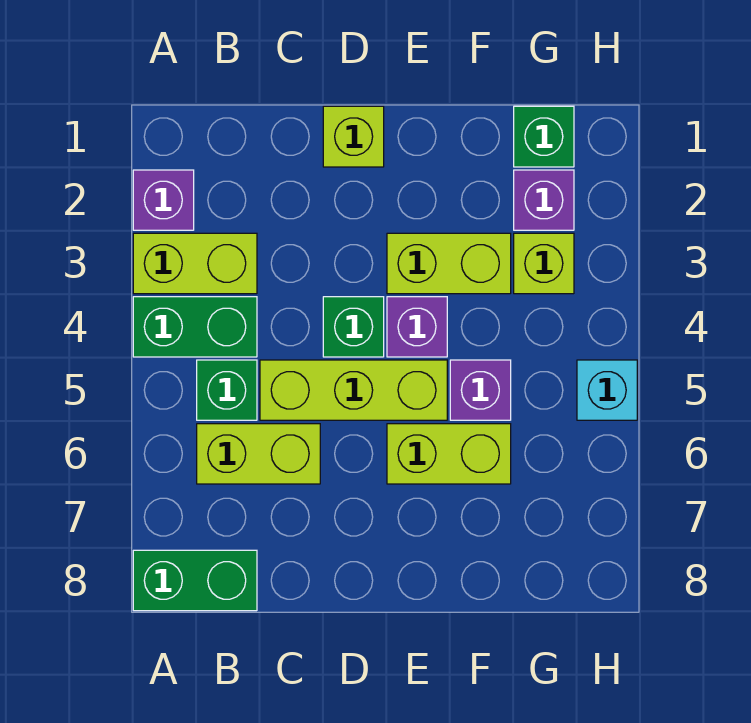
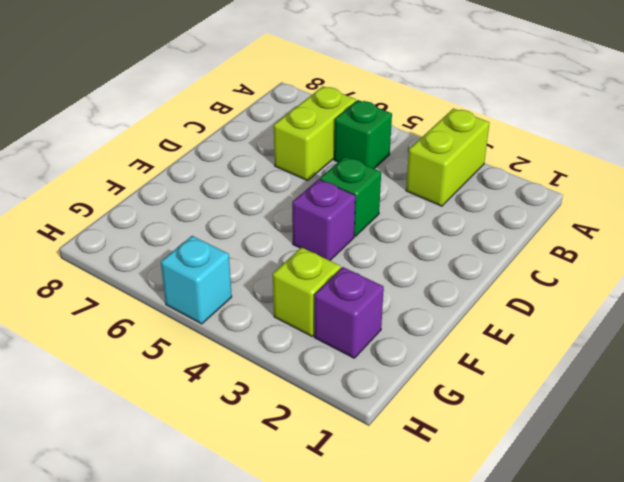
none -> purple 1x1 brick [133,170,194,230]
none -> green 1x2 brick [133,297,257,357]
none -> green 1x2 brick [133,550,257,611]

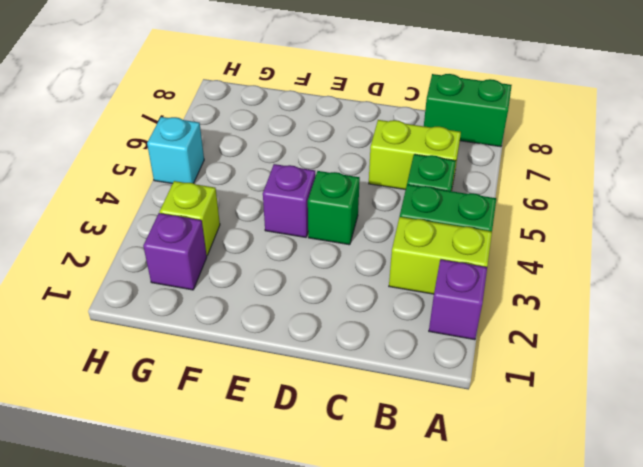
none -> lime 1x3 brick [260,360,447,420]
none -> lime 1x1 brick [323,106,384,167]
none -> lime 1x2 brick [387,233,511,294]

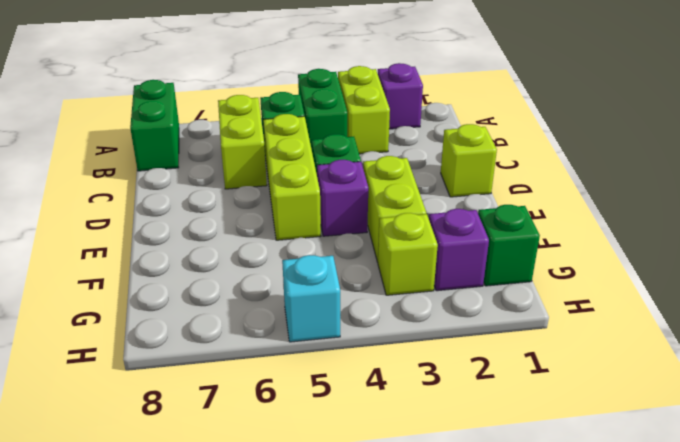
none -> lime 1x2 brick [387,424,511,484]
none -> purple 1x1 brick [450,360,511,420]

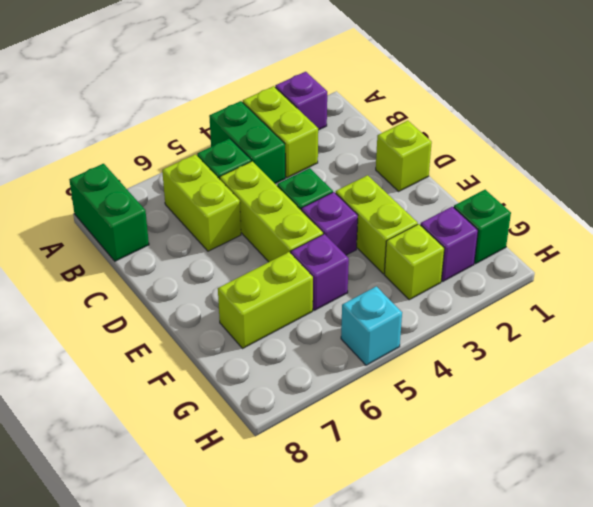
lime 1x2 brick [218,252,313,348] -> lime 1x2 brick turned to [387,424,511,484]

